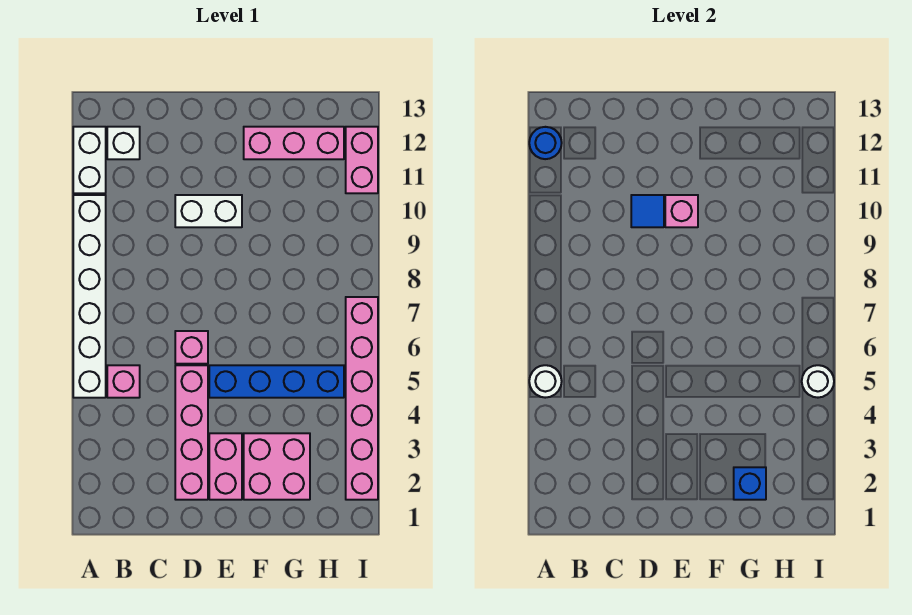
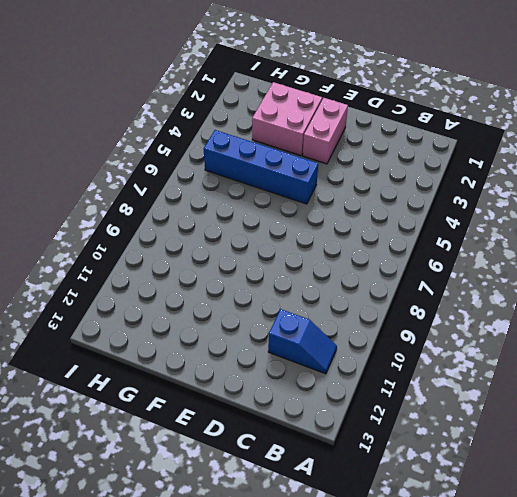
blue 1x2 slope [268,309,337,374] -> none
none -> white 1x6 brick [73,195,106,398]
none -> white 1x2 brick [73,127,106,193]
none -> pink 1x1 brick [107,365,140,398]

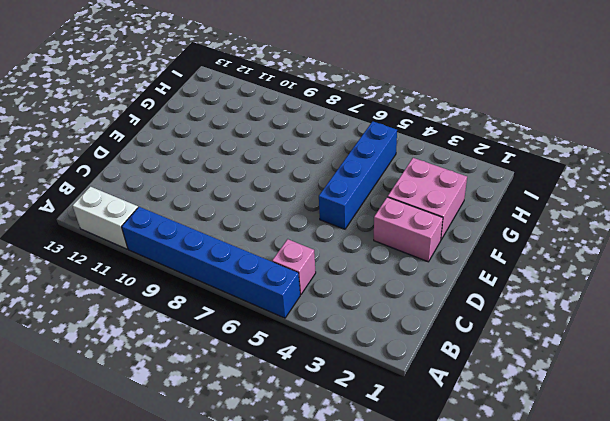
blue 1x6 brick [122,207,300,318] -> white 1x6 brick [73,195,106,398]
none -> white 1x1 brick [107,127,140,159]
none -> pink 1x4 brick [175,365,208,500]
none -> pink 1x1 brick [175,331,208,364]

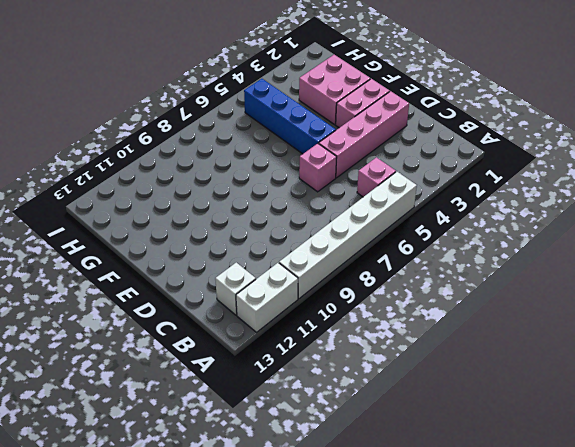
none -> white 1x2 brick [175,195,242,227]
none -> pink 1x3 brick [244,127,344,159]
none -> pink 1x6 brick [346,297,378,500]

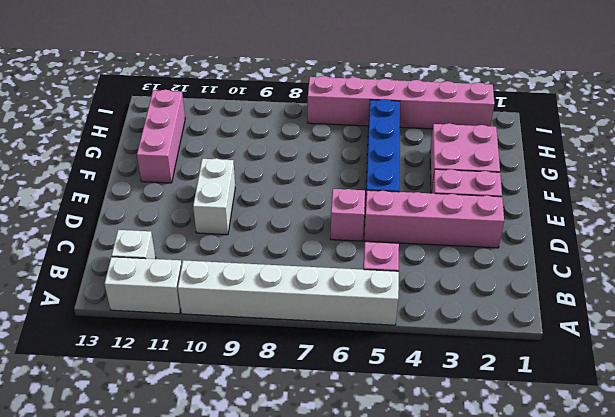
none -> pink 1x2 brick [346,127,378,193]
none -> white 1x1 round brick [529,365,562,398]
none -> blue 1x1 round brick [529,127,562,159]

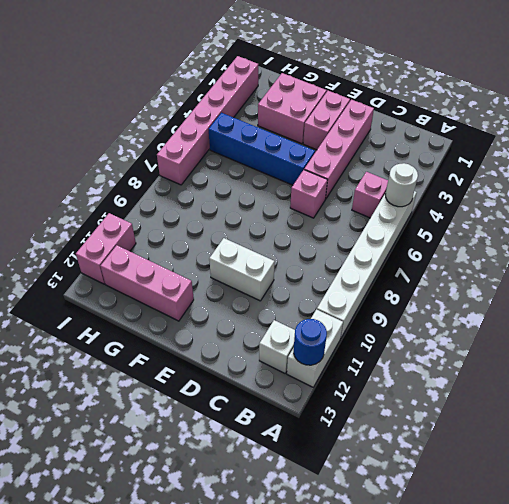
none -> blue 1x1 tile [631,195,664,227]
none -> pink 1x1 brick [665,195,698,227]
none -> blue 1x1 brick [734,467,766,500]

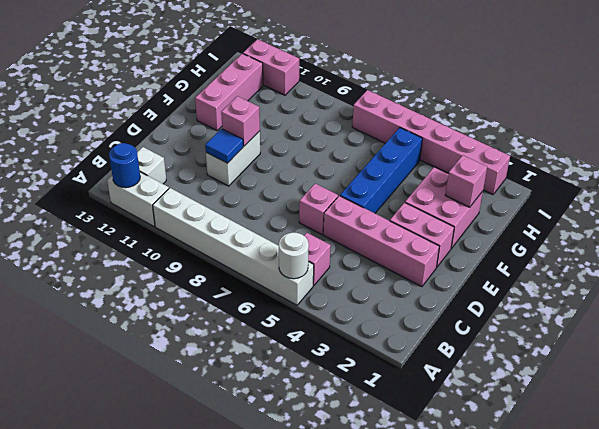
pink 1x1 brick [445,155,487,207] -> blue 1x1 brick [734,467,766,500]
none -> white 1x1 round brick [802,365,834,398]

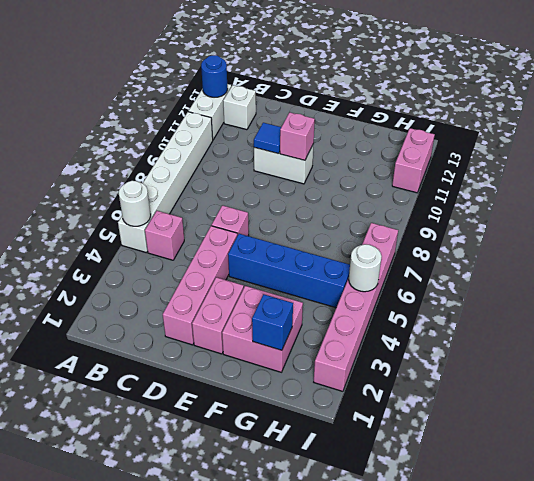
none -> pink 1x3 brick [244,127,344,159]

